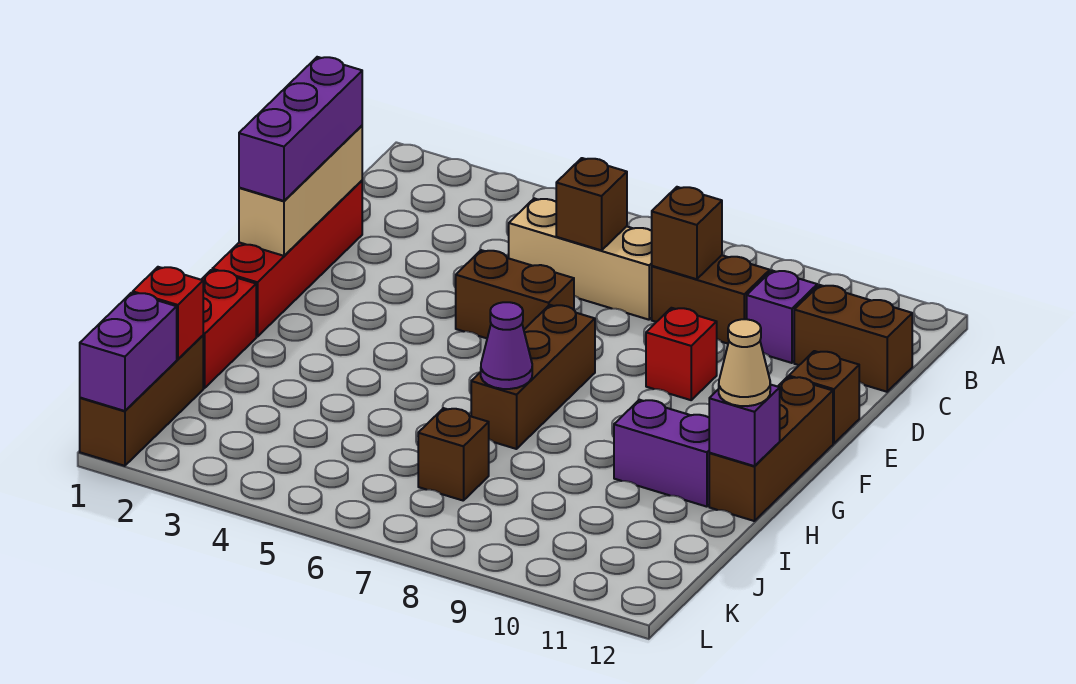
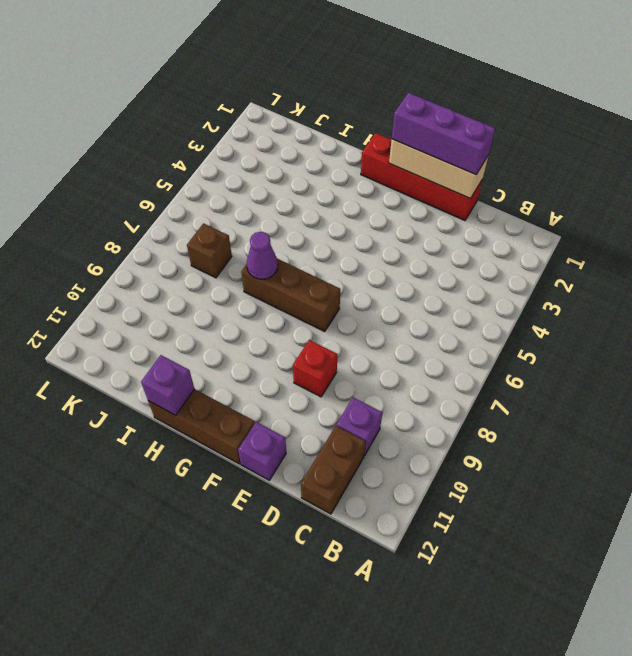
purple 1x1 brick [238,422,286,480] -> brown 1x1 brick [789,351,859,443]
none -> tan 1x3 brick [509,198,652,320]
none -> brown 1x2 brick [652,255,770,344]
none -> brown 1x2 brick [456,250,574,338]

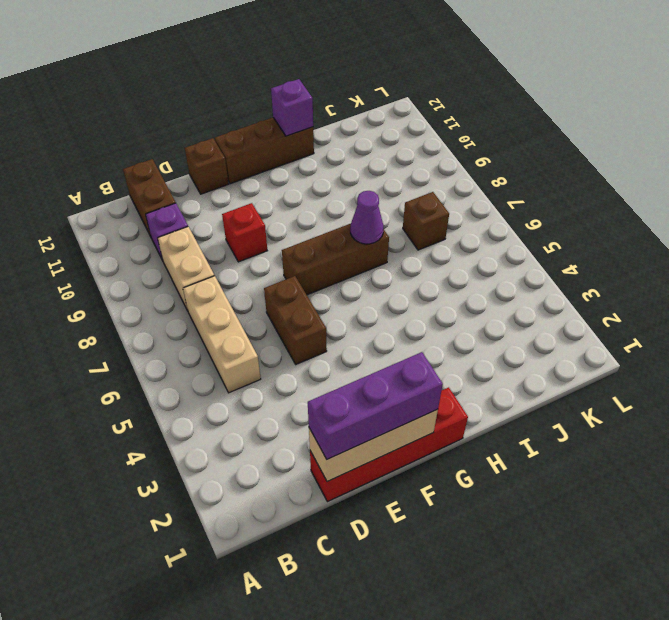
tan 1x2 brick [158,227,214,311] -> brown 1x2 brick [652,255,770,344]
none -> red 1x2 brick [201,270,256,388]
none -> purple 1x2 brick [614,400,709,507]
none -> brown 1x3 brick [80,336,203,466]

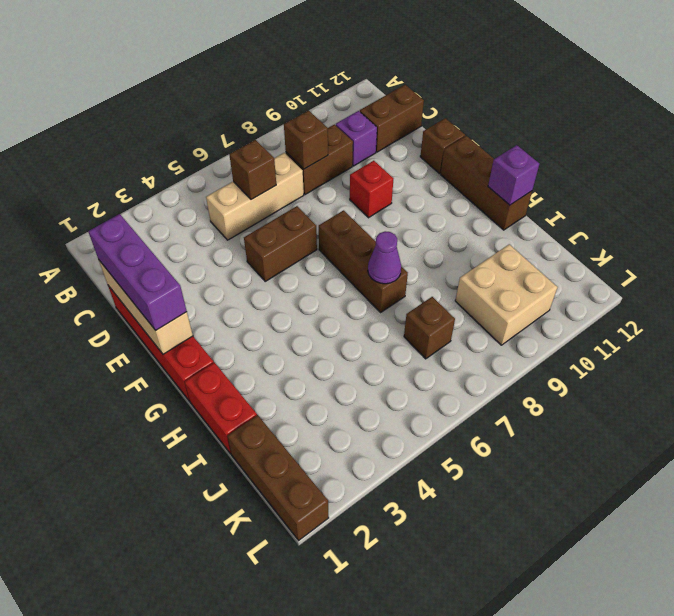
tan 2x2 brick [455,244,557,345] -> none
none -> purple 1x2 brick [614,400,709,507]
none -> red 1x1 brick [133,267,203,359]
none -> purple 1x2 brick [80,293,177,411]

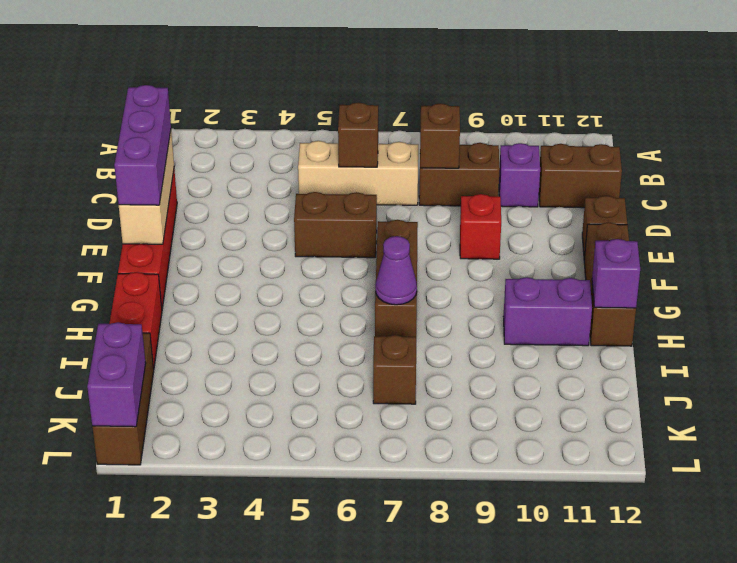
none -> red 1x1 brick [133,267,203,359]
none -> tan 1x1 cone [719,319,770,406]

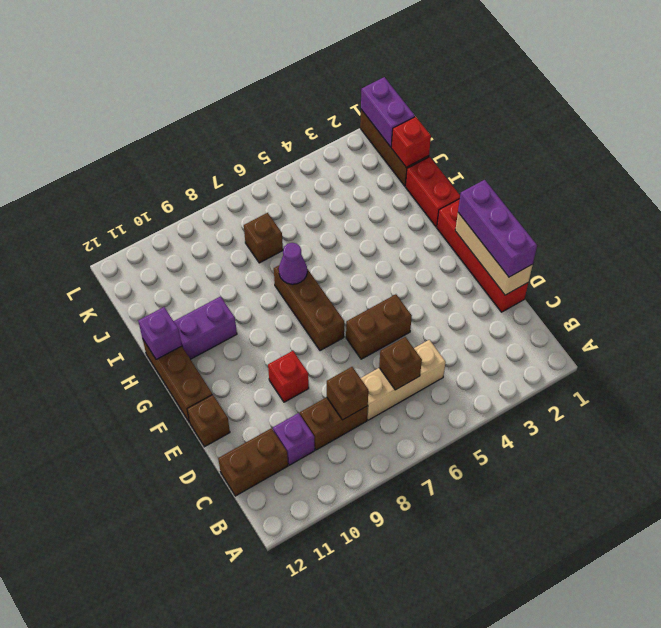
none -> tan 1x1 cone [719,319,770,406]

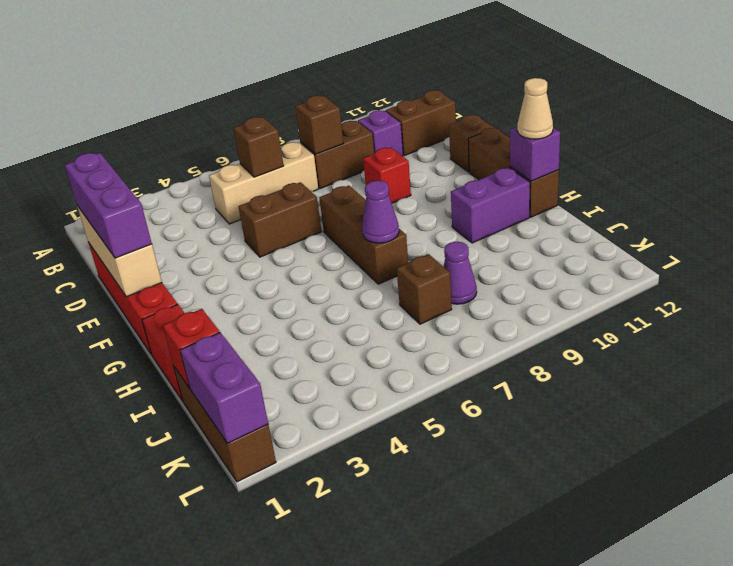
purple 1x1 cone [443,242,477,304] -> none

